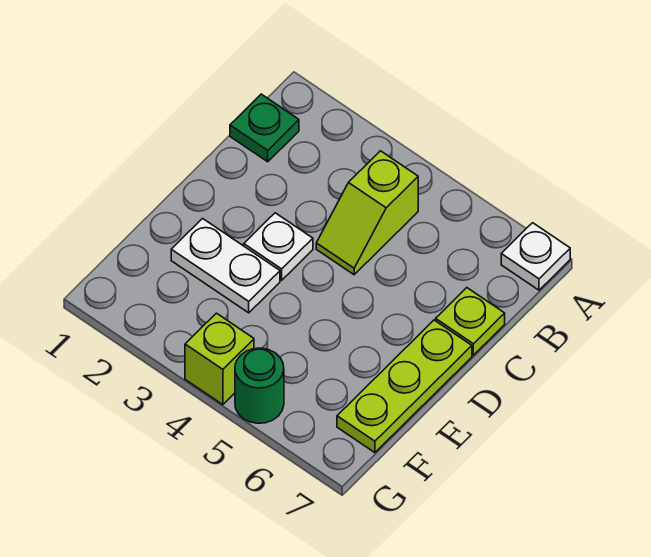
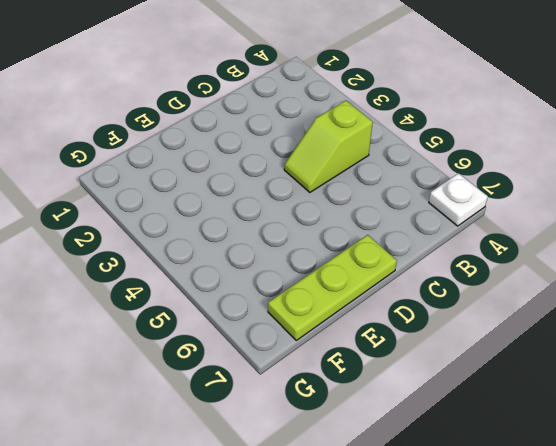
none -> green 1x1 plate [230,94,299,162]
none -> lime 1x1 plate [436,288,505,355]

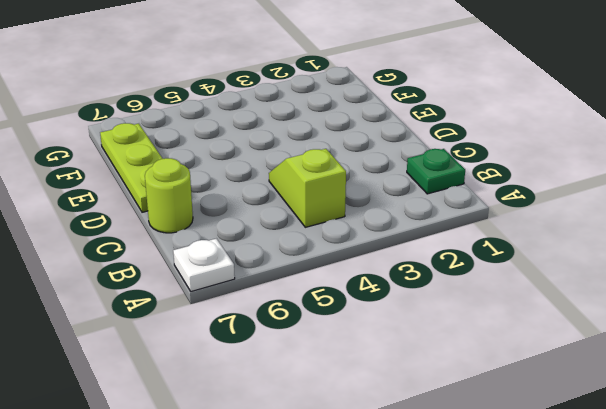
lime 1x1 round brick [145,158,193,233] -> lime 1x1 plate [436,288,505,355]
none -> white 1x1 plate [244,213,313,280]
none -> white 1x2 plate [171,219,280,313]

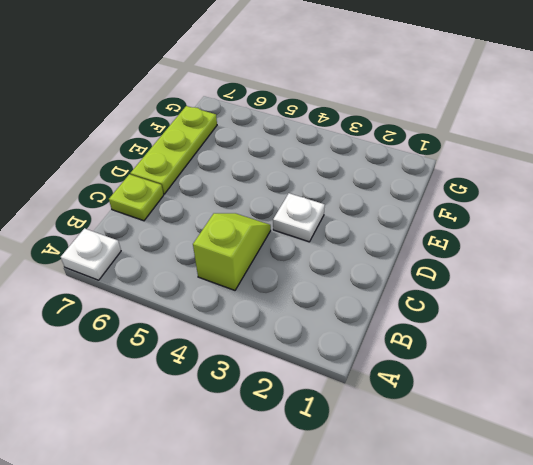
none -> green 1x1 plate [230,94,299,162]
none -> white 1x2 plate [171,219,280,313]

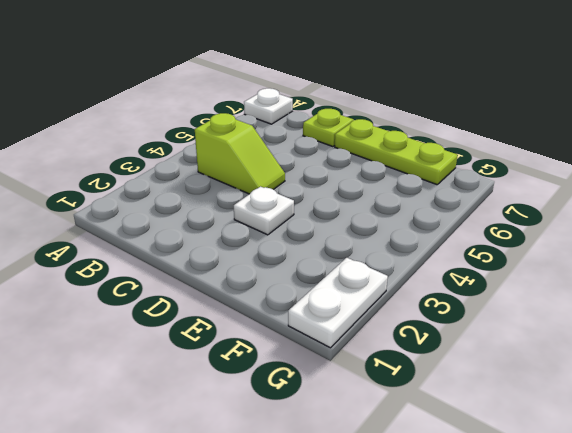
white 1x2 plate [288,258,388,348] -> white 1x2 plate moved to [171,219,280,313]
none -> green 1x1 plate [230,94,299,162]
none -> lime 1x1 brick [185,313,254,405]

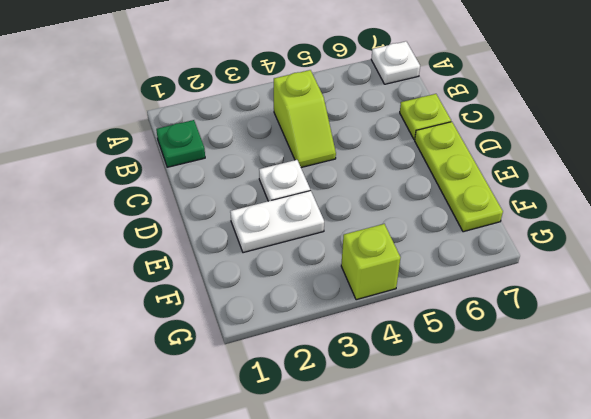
none -> green 1x1 round brick [235,348,284,423]

